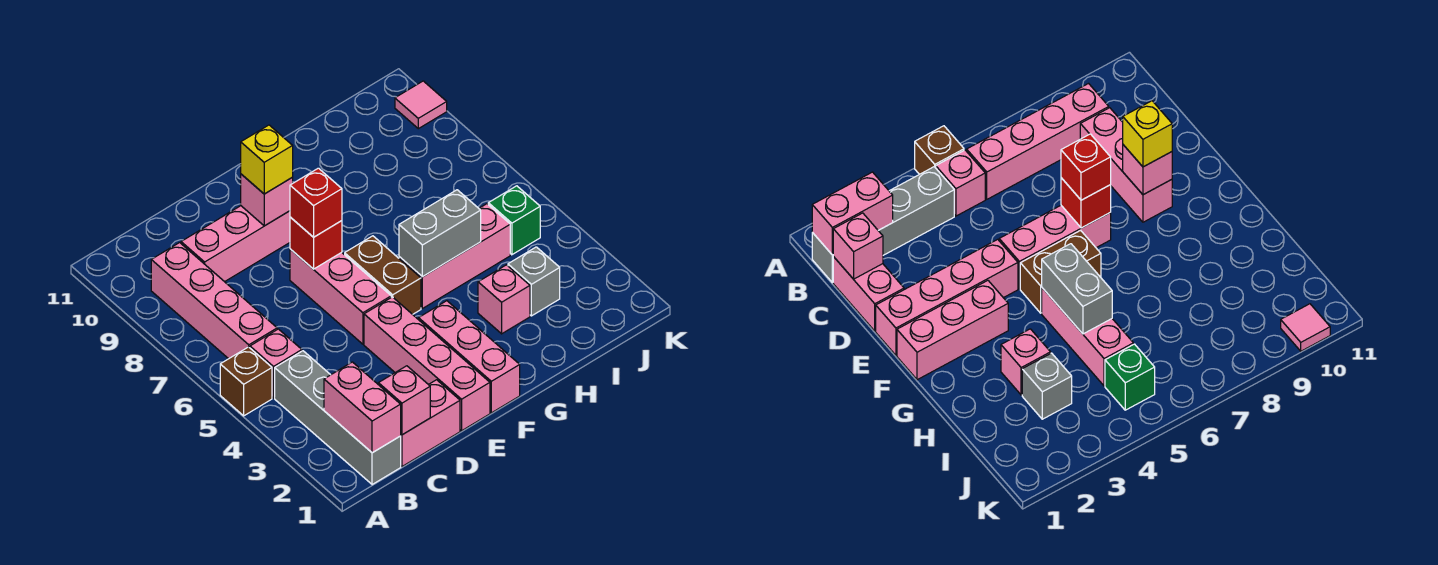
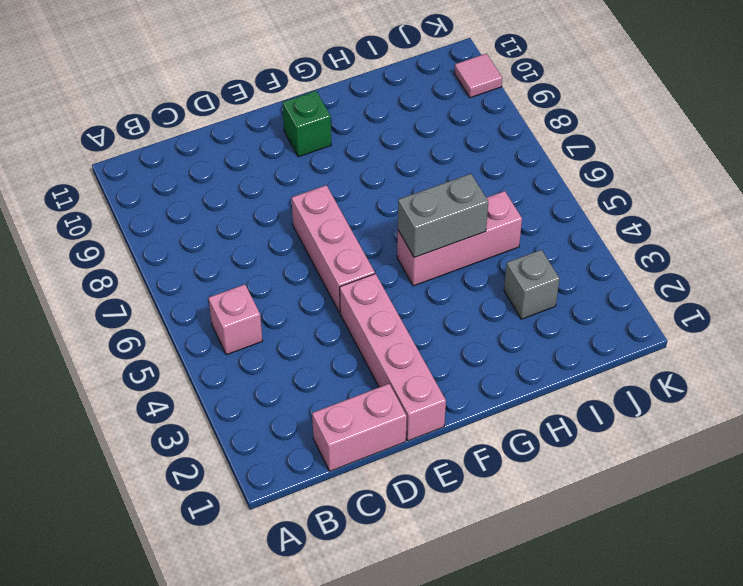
green 1x1 brick [282,91,331,157] -> green 1x1 brick moved to [488,186,540,255]
none -> brown 1x1 brick [220,347,272,416]
none -> grey 1x4 brick [275,351,401,485]
none -> pink 1x4 brick [151,243,277,359]

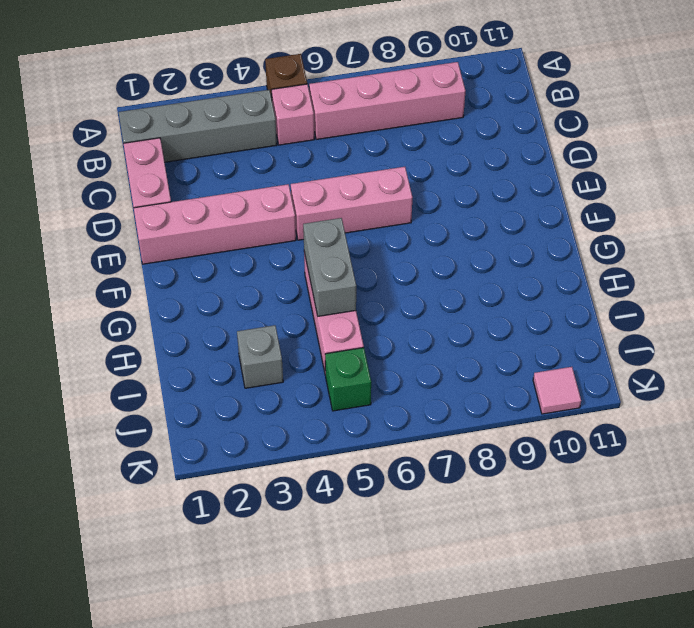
none -> pink 1x3 brick [181,206,290,282]
none -> pink 1x3 brick [419,301,520,413]
none -> brown 1x2 brick [345,236,421,314]

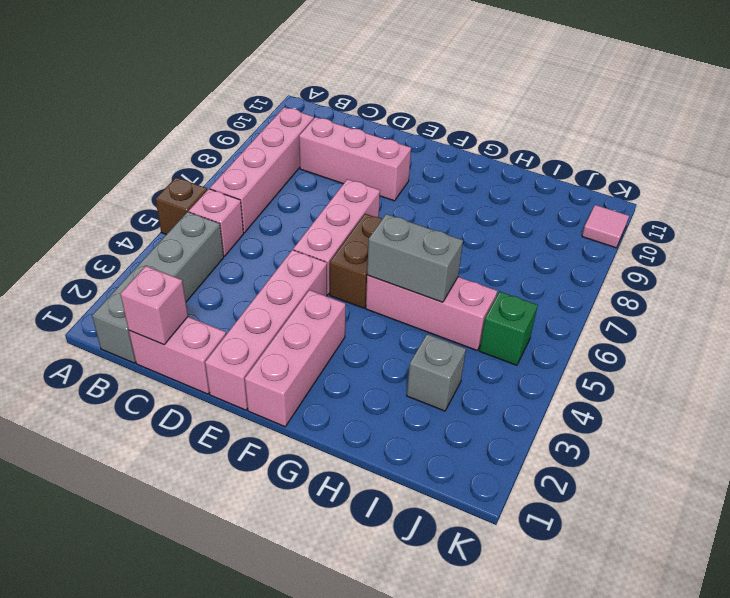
none -> pink 1x1 brick [478,265,530,334]
none -> pink 1x2 brick [324,362,401,453]
none -> red 1x1 brick [290,217,342,269]

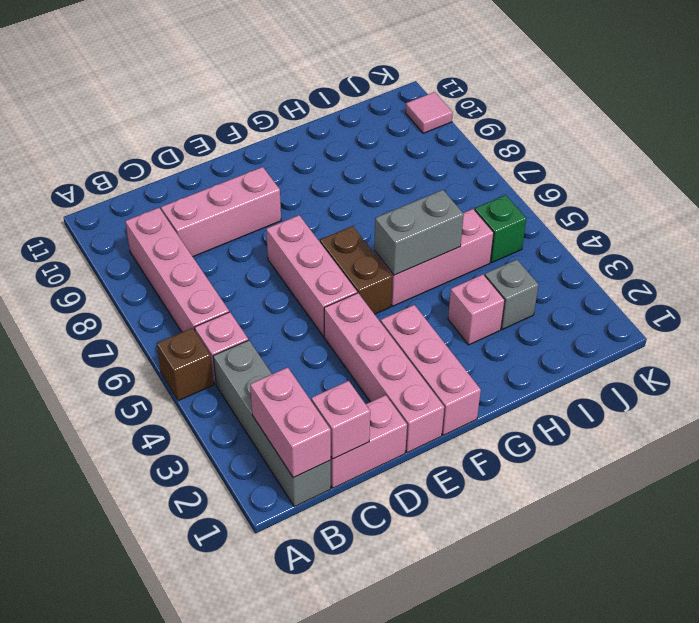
none -> red 1x1 brick [290,217,342,269]
none -> pink 1x1 brick [241,174,293,226]
none -> red 1x1 brick [290,168,342,237]

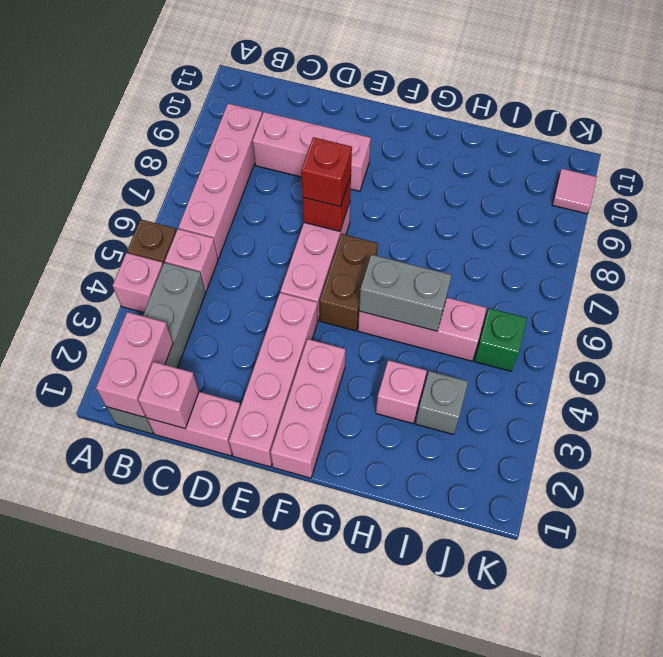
pink 1x1 brick [113,253,163,312] -> pink 1x1 brick moved to [241,174,293,226]
none -> yellow 1x1 brick [241,125,293,194]

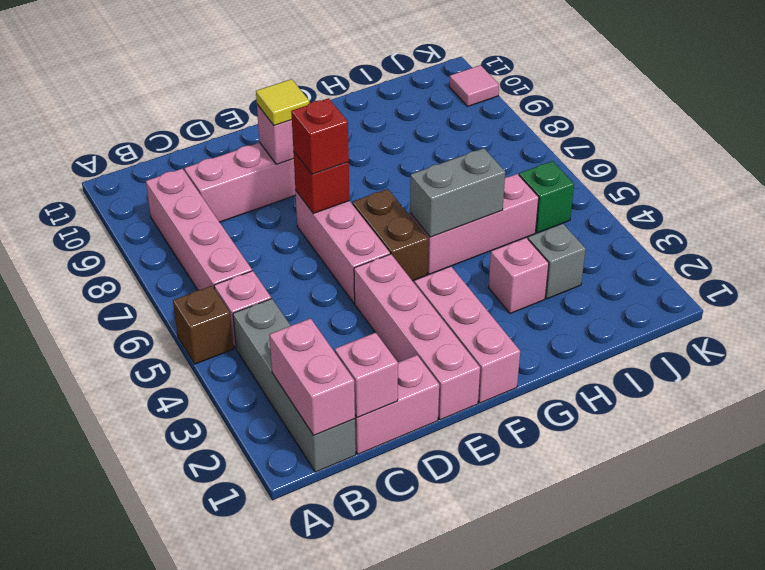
yellow 1x1 tile [256,79,310,125] -> yellow 1x1 brick [241,125,293,194]

